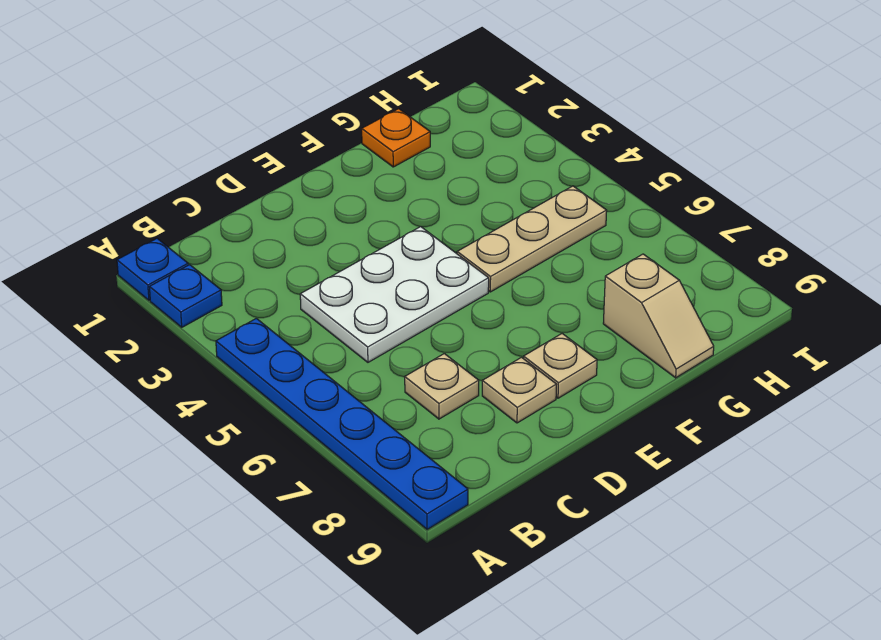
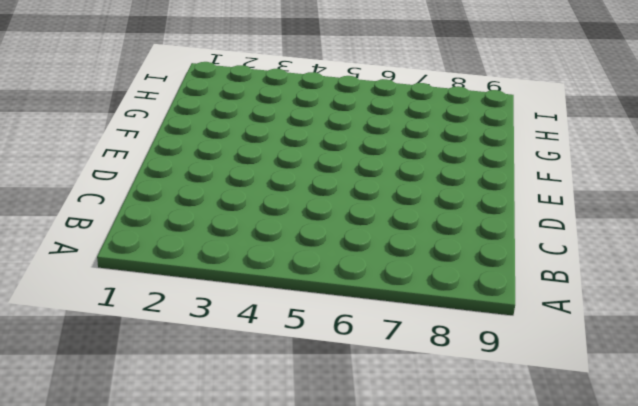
none -> blue 1x1 plate [117,239,188,300]
none -> blue 1x1 plate [150,265,222,327]

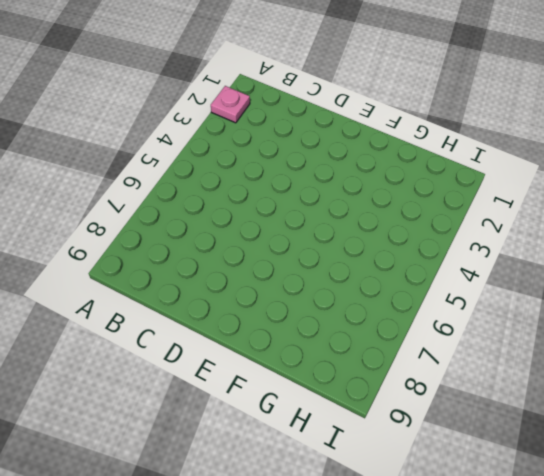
pink 1x1 plate [211,86,250,123] -> blue 1x1 plate [150,265,222,327]
none -> blue 1x1 plate [117,239,188,300]
none -> blue 1x6 plate [216,318,468,530]

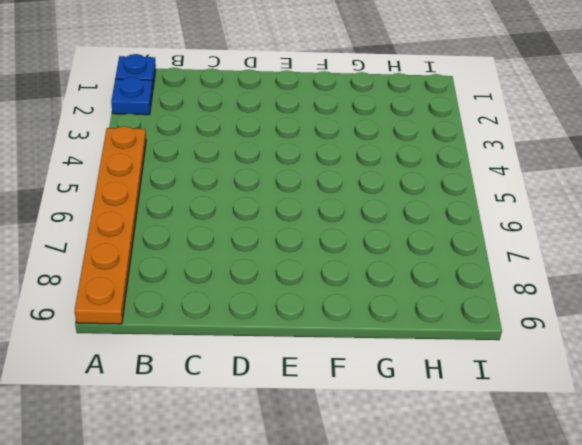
orange 1x6 plate [75,126,146,324] -> blue 1x6 plate [216,318,468,530]
none -> white 2x3 plate [300,227,489,362]
none -> tan 1x1 plate [405,354,479,419]

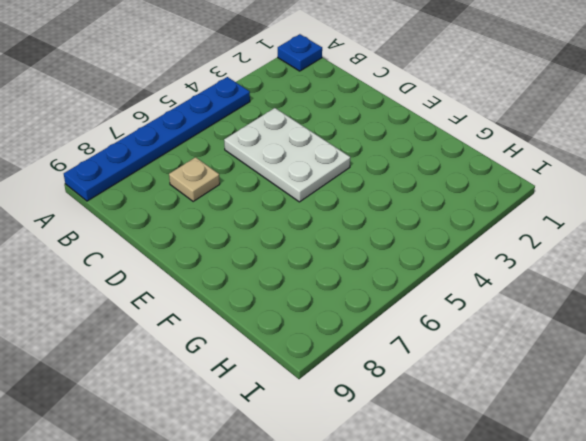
none -> blue 1x1 plate [150,265,222,327]
none -> tan 1x1 plate [482,357,557,423]

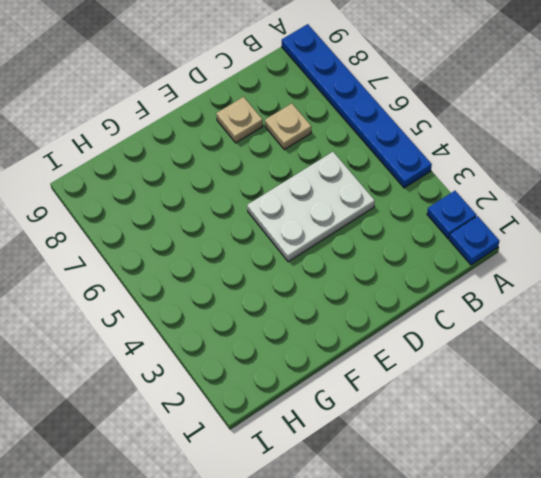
none -> tan 1x1 plate [523,334,597,398]
none -> tan 1x3 plate [457,186,607,292]

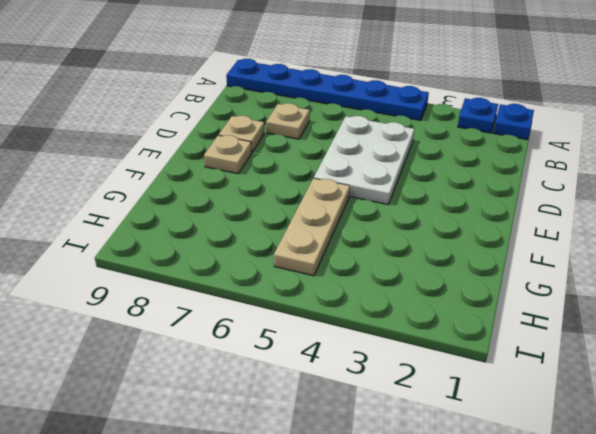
none -> orange 1x1 plate [362,109,430,167]
none -> tan 1x2 slope [603,254,714,378]

